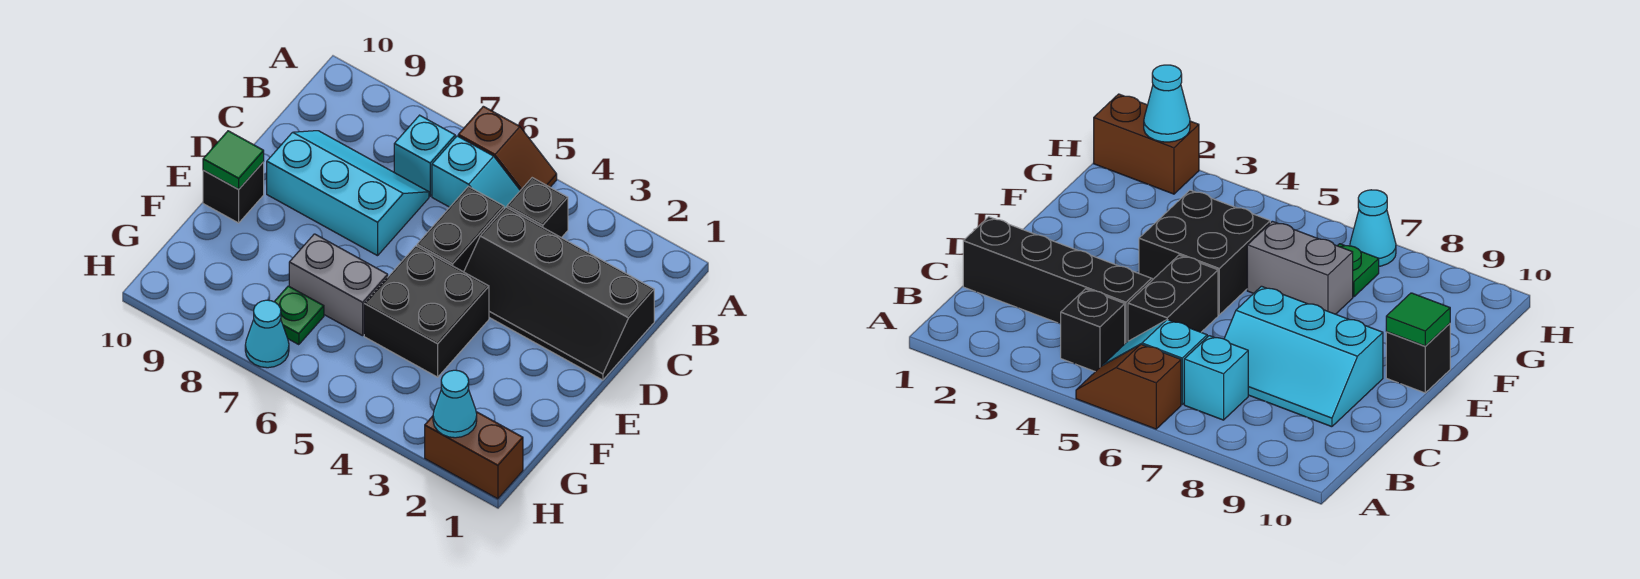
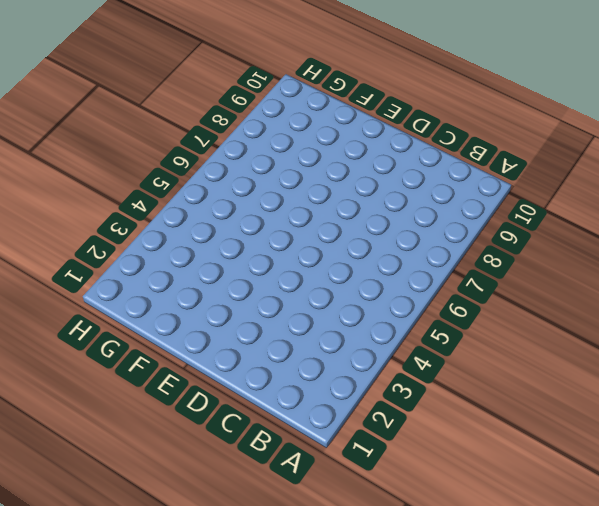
none -> brown 1x2 slope [458,106,557,190]
none -> black 1x1 brick [507,178,568,238]
none -> cyan 1x2 slope [432,136,520,209]

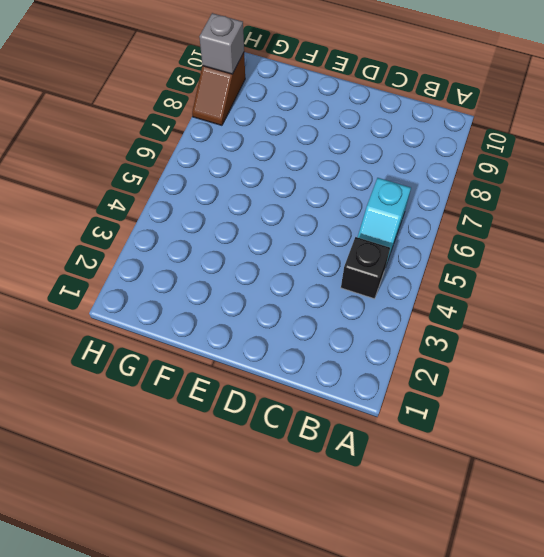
brown 1x2 slope [192,53,245,125] -> brown 1x2 slope moved to [458,106,557,190]
grey 1x1 brick [199,13,244,74] -> none
none -> cyan 1x1 brick [394,115,455,196]
none -> black 2x4 slope [464,207,654,380]
none -> black 1x2 brick [417,186,504,272]

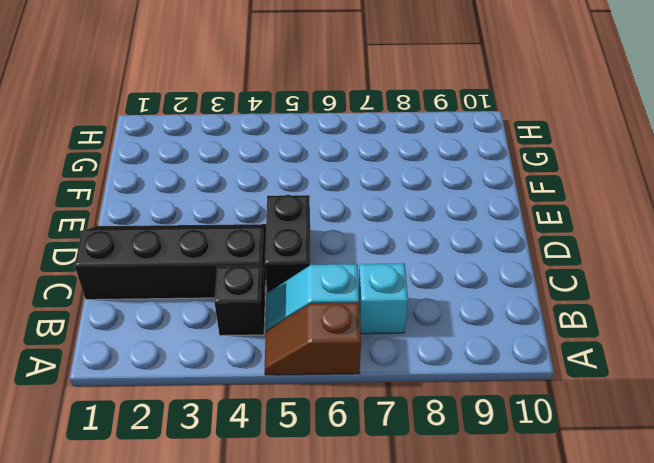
none -> cyan 2x3 slope [267,131,429,256]
none -> black 2x2 brick [364,246,489,377]
none -> black 1x1 brick [203,162,264,223]

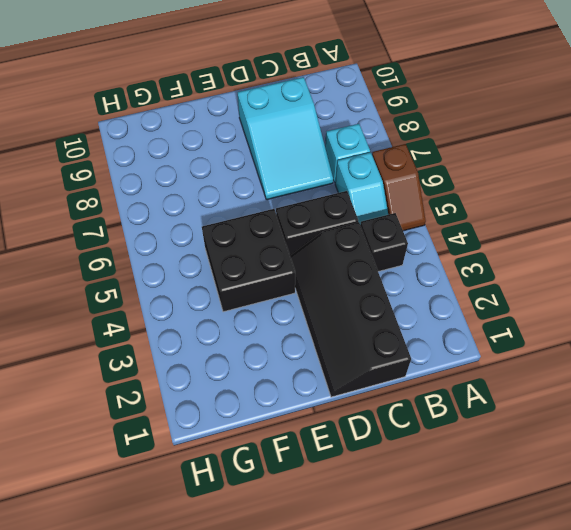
cyan 2x3 slope [237,77,333,200] -> cyan 2x3 slope turned to [267,131,429,256]
none -> black 1x1 brick [203,162,264,223]
none -> grey 1x2 brick [289,234,388,336]
none -> green 1x1 plate [274,286,324,345]

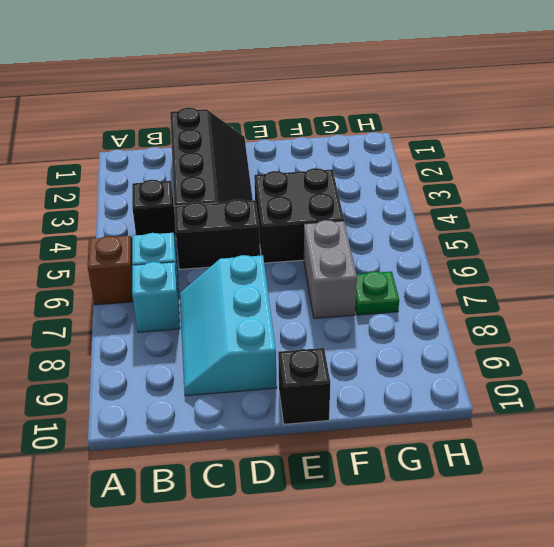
none -> brown 1x2 brick [425,412,523,499]
none -> cyan 1x1 cone [245,300,289,368]
none -> green 1x1 tile [203,131,264,189]

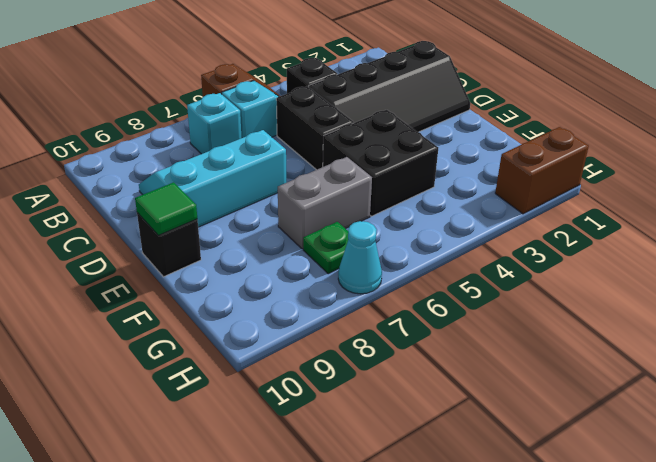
none -> cyan 1x1 cone [433,370,477,438]

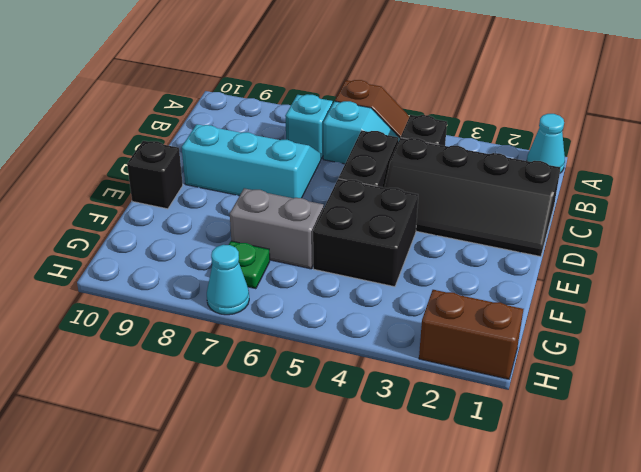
cyan 1x1 cone [527,114,565,173] -> cyan 1x1 cone moved to [433,370,477,438]
none -> green 1x1 tile [203,131,264,189]

